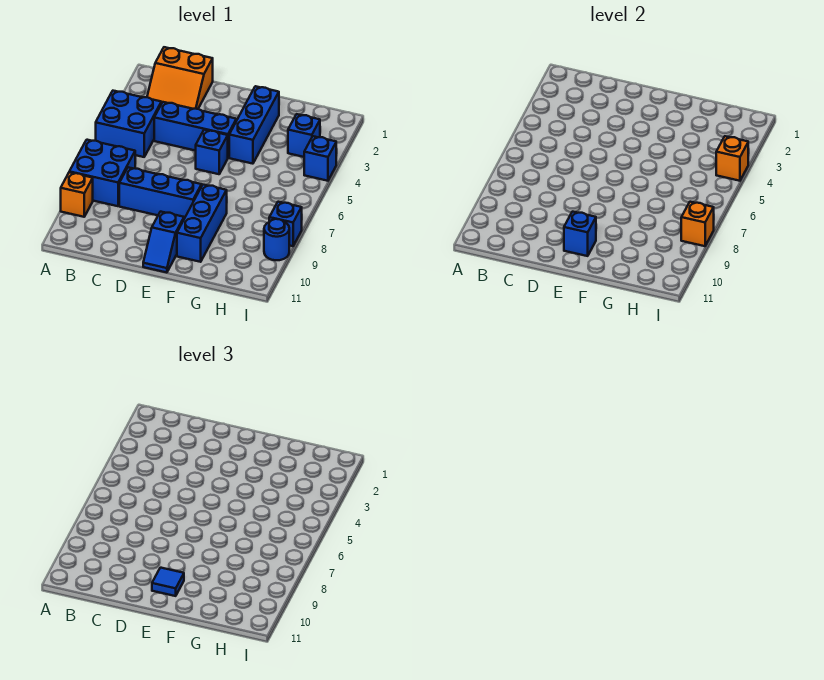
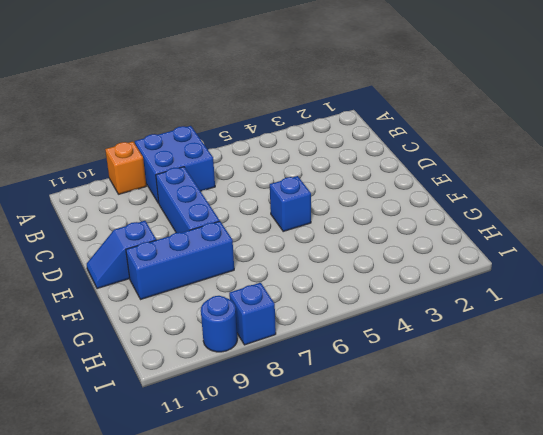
none -> blue 2x2 brick [96,91,161,157]
none -> orange 2x2 slope [147,47,213,109]
none -> blue 1x3 brick [154,102,236,157]

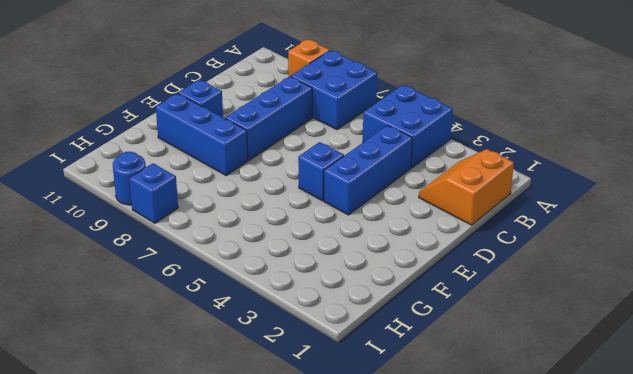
none -> blue 1x3 brick [229,86,279,164]
none -> blue 1x1 brick [288,114,320,157]
none -> blue 1x1 brick [304,136,336,181]

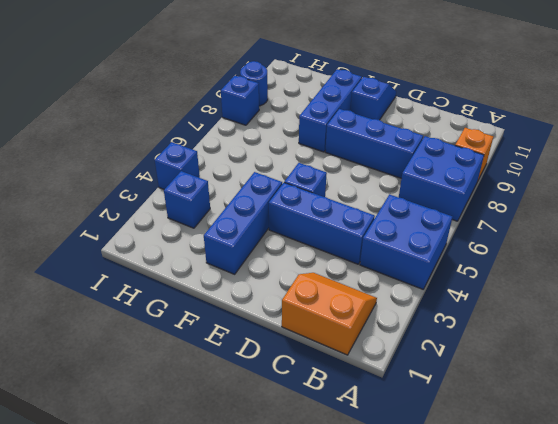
none -> blue 1x1 brick [564,212,596,256]
none -> orange 1x1 brick [716,136,748,181]
none -> orange 1x1 brick [681,202,714,246]

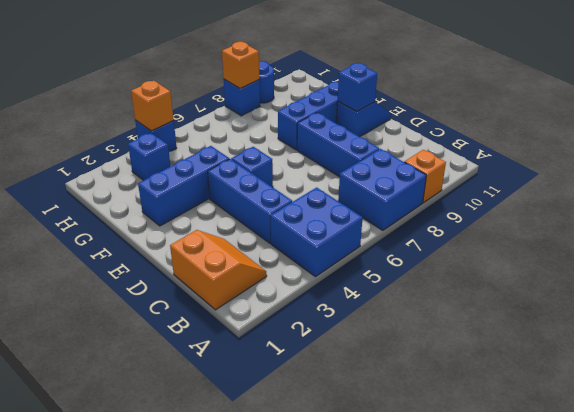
none -> blue 1x1 tile [152,568,184,596]

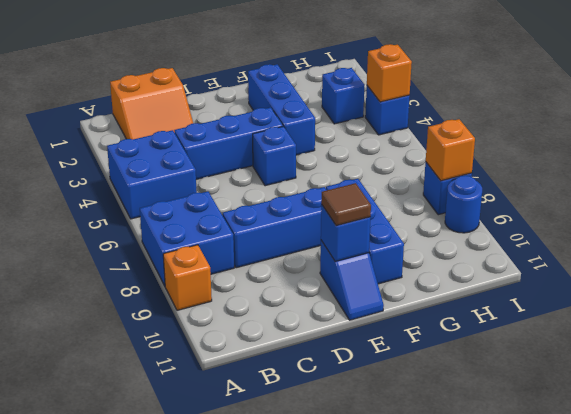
brown 1x1 tile [321,183,371,226] -> blue 1x1 tile [152,568,184,596]

